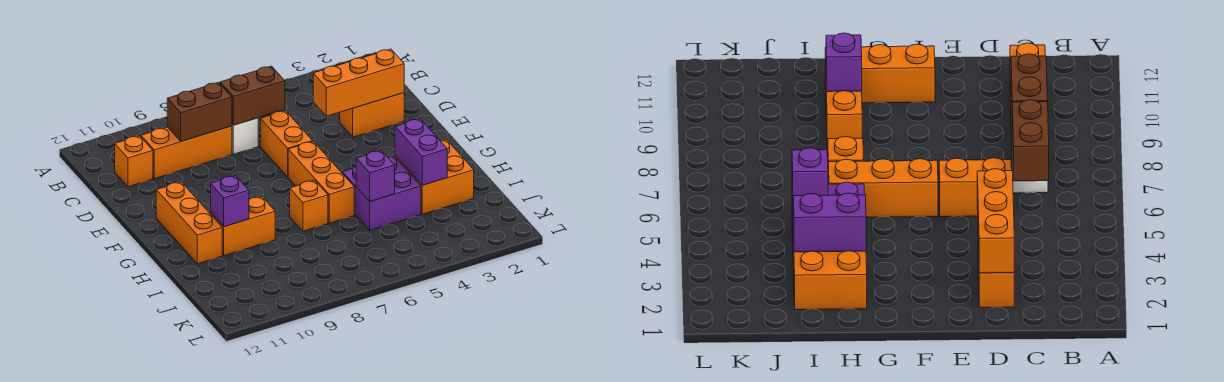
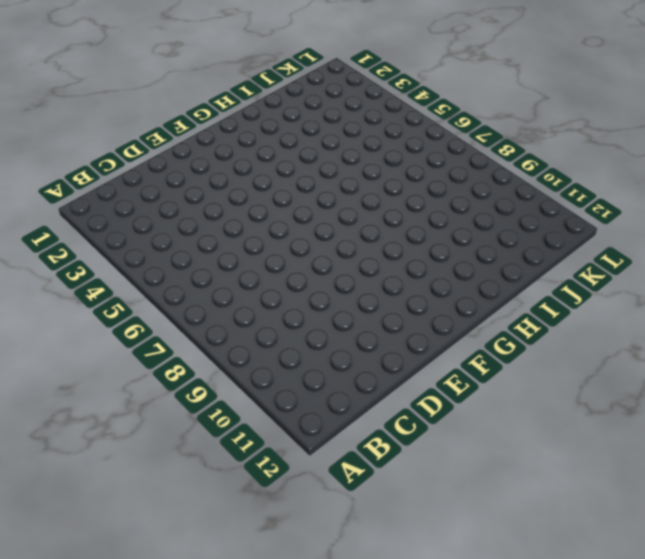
none -> white 1x1 brick [232,118,258,154]
none -> orange 1x3 brick [141,126,232,179]
none -> orange 1x1 brick [115,136,153,187]

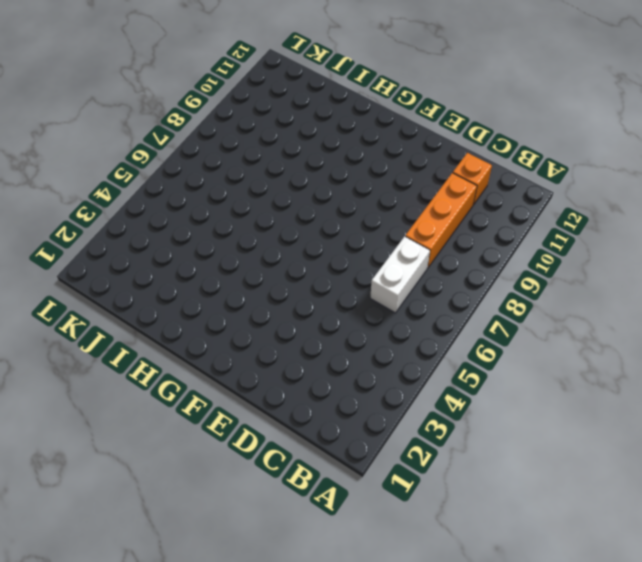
white 1x2 brick [370,236,430,313] -> white 1x1 brick [232,118,258,154]
none -> orange 1x2 brick [340,93,404,137]
none -> orange 1x2 brick [260,111,313,177]
none -> orange 1x3 brick [288,142,354,223]

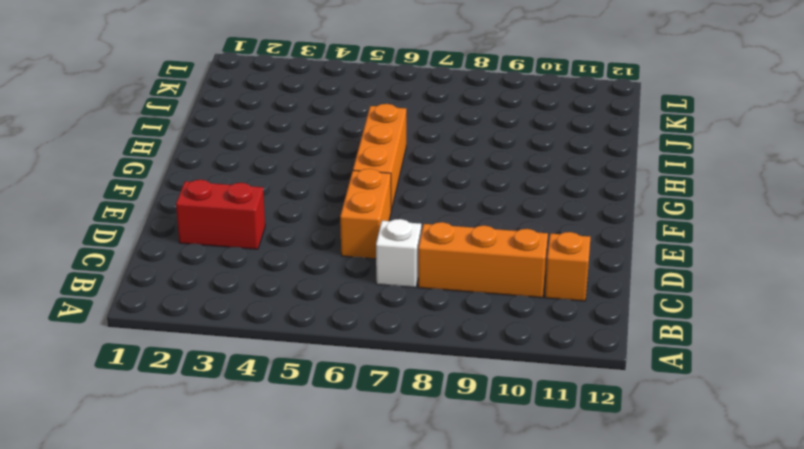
red 1x2 brick [176,180,265,249] -> orange 1x2 brick [340,93,404,137]
none -> orange 1x3 brick [156,182,222,264]
none -> orange 2x2 brick [395,140,474,214]
none -> purple 2x2 brick [342,156,421,230]

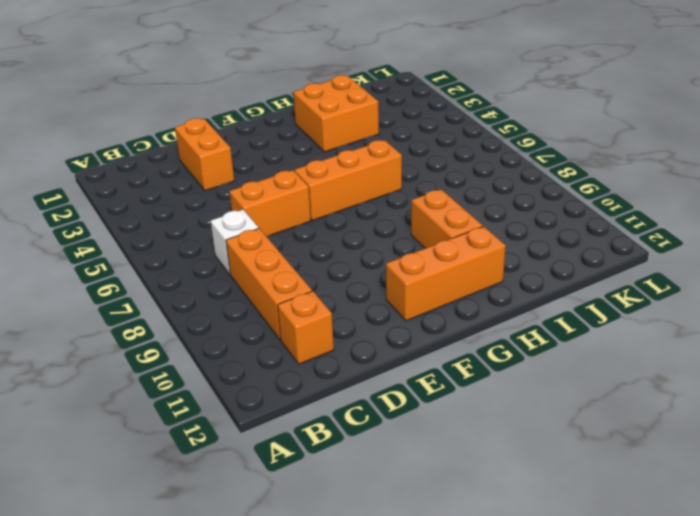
none -> purple 2x2 brick [342,156,421,230]
none -> orange 1x1 brick [290,180,328,231]
none -> brown 1x2 brick [220,66,285,125]

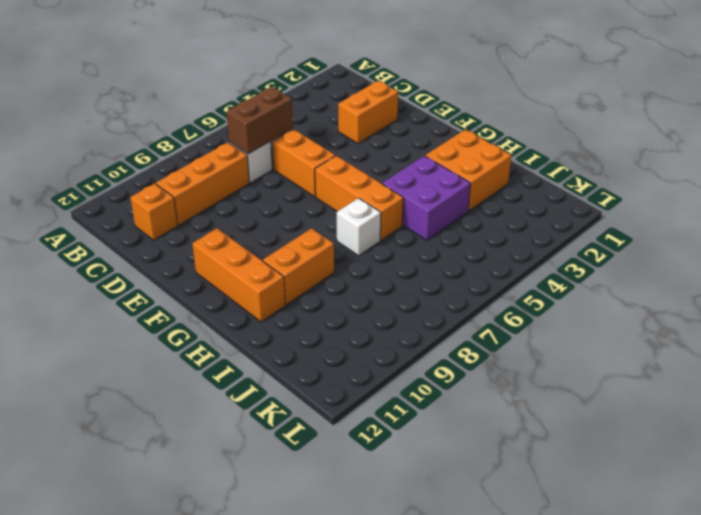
white 1x1 brick [337,198,381,256] -> orange 1x1 brick [290,180,328,231]
none -> brown 1x2 brick [167,82,232,141]
none -> orange 1x3 brick [313,49,404,116]
none -> purple 1x2 brick [395,119,447,185]

